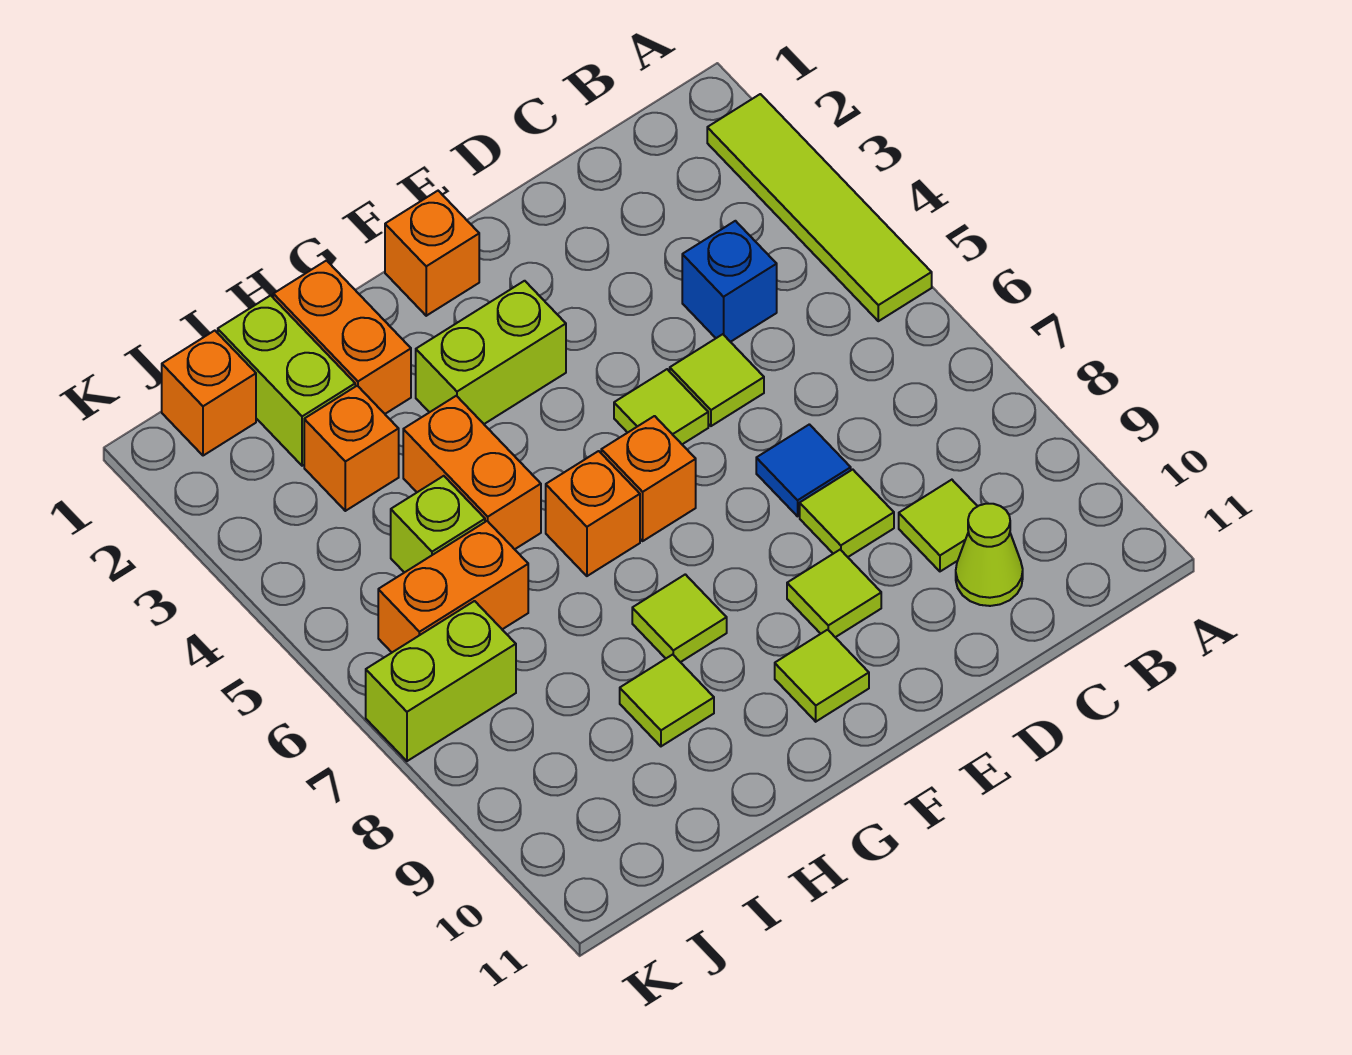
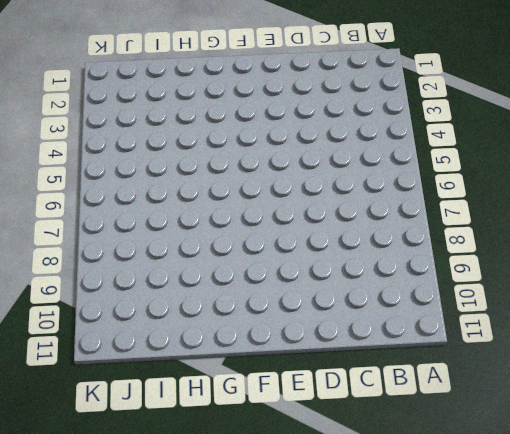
none -> lime 1x4 tile [707,94,932,321]
none -> blue 1x1 brick [682,221,777,342]
none -> lime 1x1 tile [899,480,977,571]

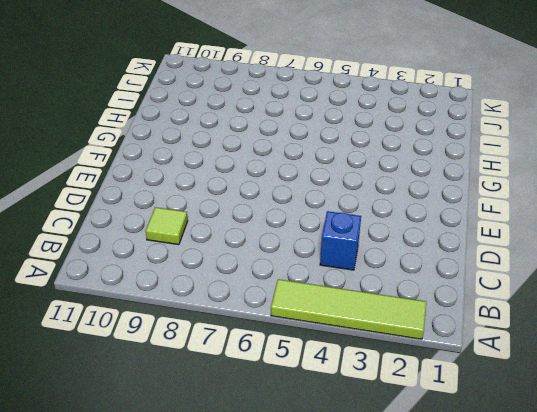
none -> lime 1x1 cone [956,504,1023,606]
none -> lime 1x1 tile [670,334,764,426]
none -> blue 1x1 tile [756,424,851,516]

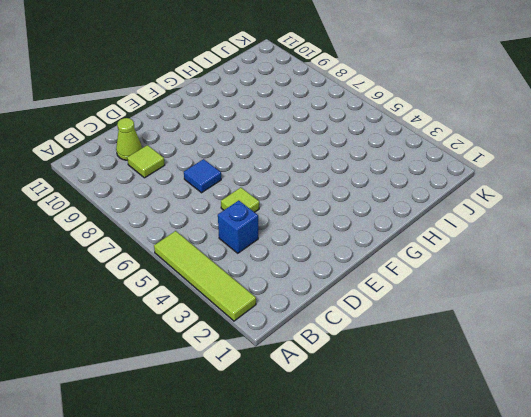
none -> lime 1x1 tile [800,470,894,557]
none -> lime 1x1 tile [614,369,708,444]
none -> lime 1x1 tile [787,550,881,637]

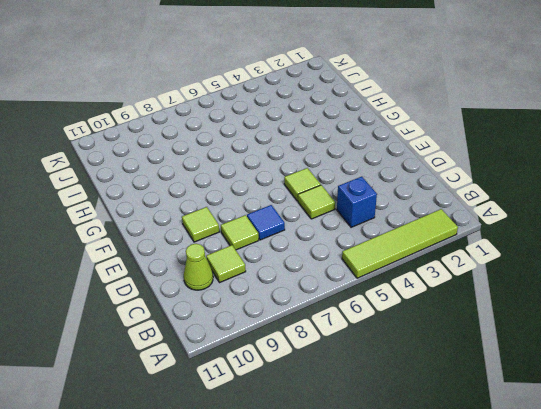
none -> orange 1x1 brick [385,191,479,316]
none -> lime 1x2 brick [416,281,566,424]
none -> orange 1x1 brick [601,416,696,541]

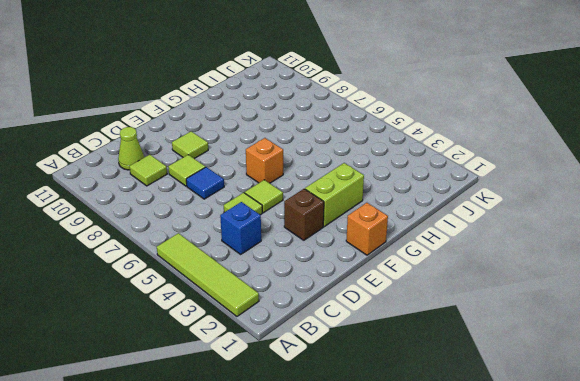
brown 1x1 brick [284,189,324,240] -> none
none -> lime 1x1 tile [775,630,869,722]
none -> orange 1x1 brick [546,451,640,576]
none -> lime 1x1 tile [632,574,727,662]

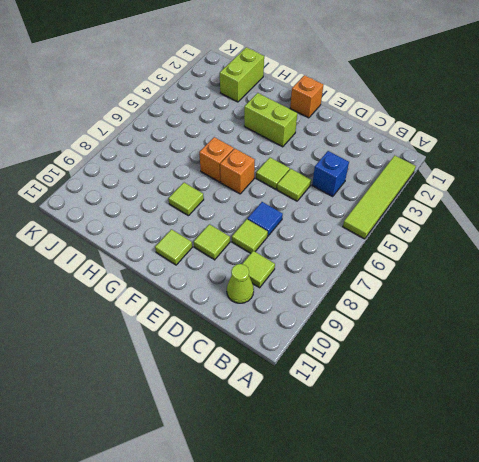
none -> orange 1x2 brick [273,261,411,414]
none -> orange 1x2 brick [403,396,541,549]
none -> lime 1x1 tile [620,655,714,746]

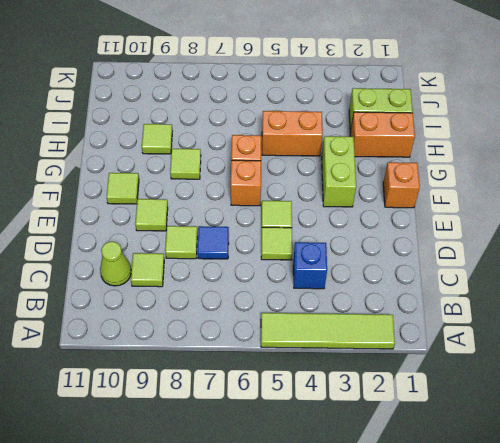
none -> orange 1x1 brick [304,386,399,511]
none -> lime 1x1 brick [391,476,485,573]
none -> orange 1x2 brick [378,521,528,652]

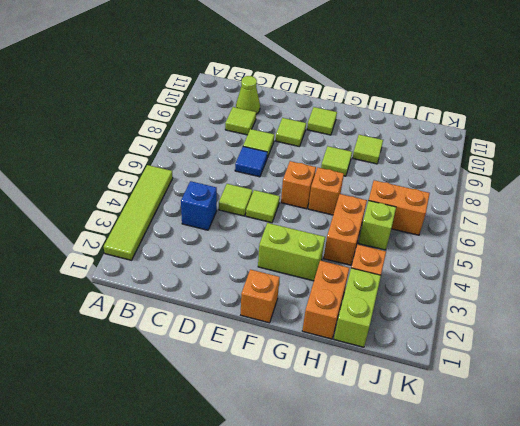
none -> orange 1x1 brick [162,331,256,456]
none -> lime 1x2 brick [366,601,516,761]

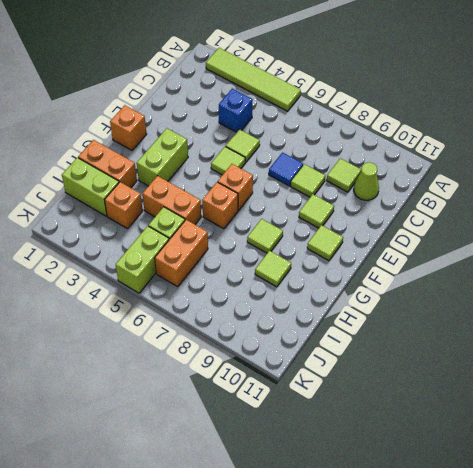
lime 1x2 brick [116,226,169,293] -> lime 1x2 brick moved to [366,601,516,761]
none -> orange 1x1 brick [162,331,256,456]

